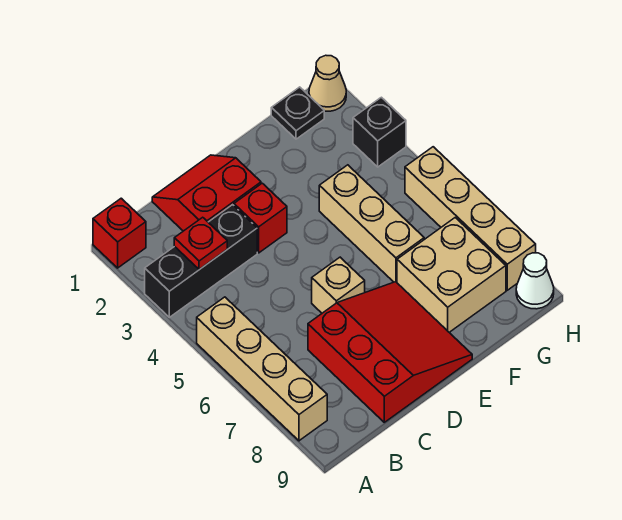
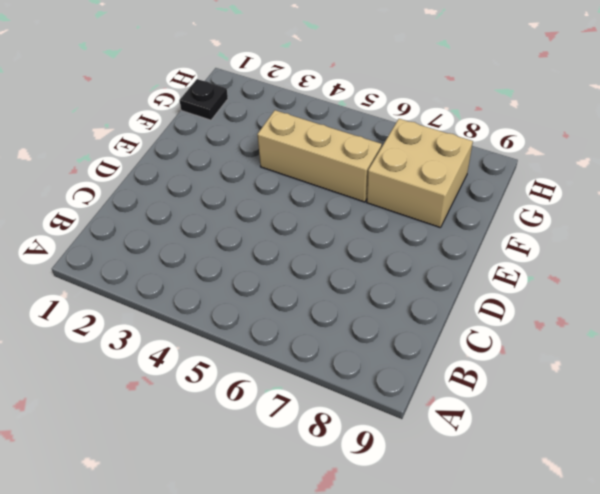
none -> red 1x1 brick [93,198,146,268]
none -> black 1x3 brick [145,205,257,317]
none -> tan 1x4 brick [197,297,327,441]

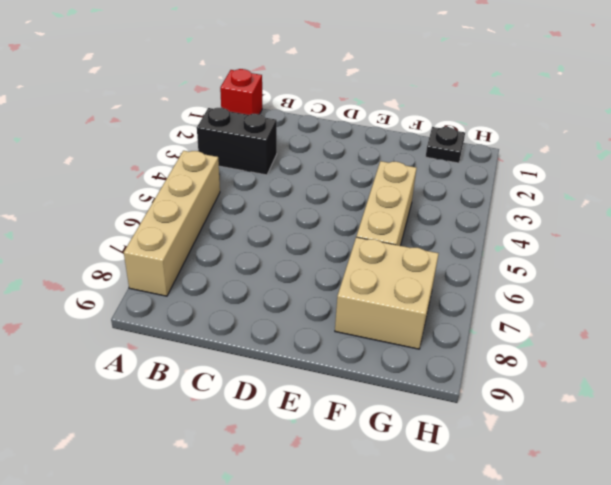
black 1x2 brick [197,108,277,175] -> black 1x3 brick [145,205,257,317]
none -> red 2x2 slope [152,155,261,231]
none -> red 3x3 slope [308,282,472,422]
none -> red 1x1 brick [234,183,287,253]

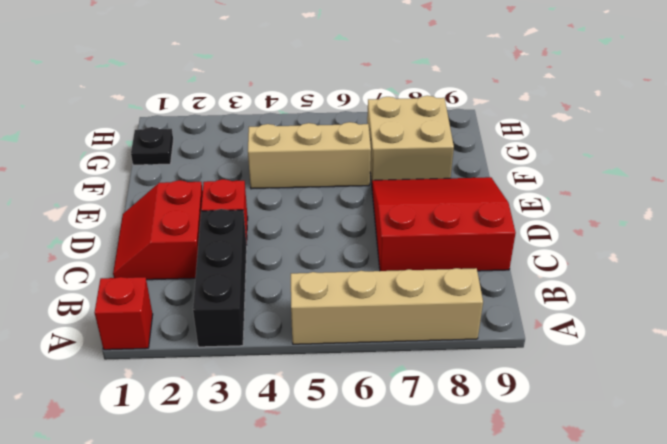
none -> tan 1x1 brick [312,257,365,313]
none -> tan 1x1 cone [309,55,346,111]
none -> black 1x1 brick [353,97,406,167]

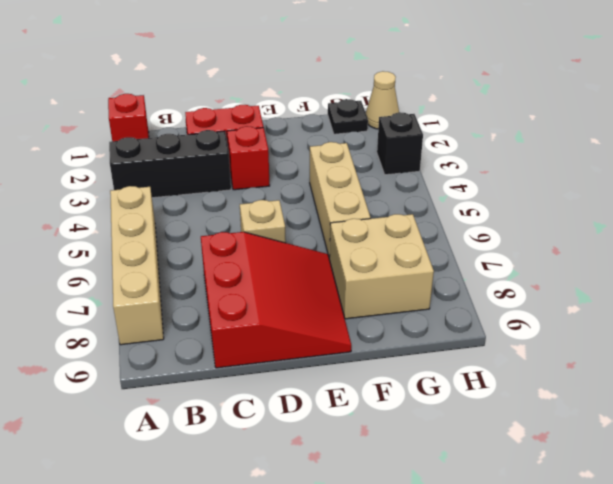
none -> tan 1x4 brick [405,147,536,290]
none -> white 1x1 cone [516,253,554,309]
none -> red 1x1 plate [174,217,227,270]

